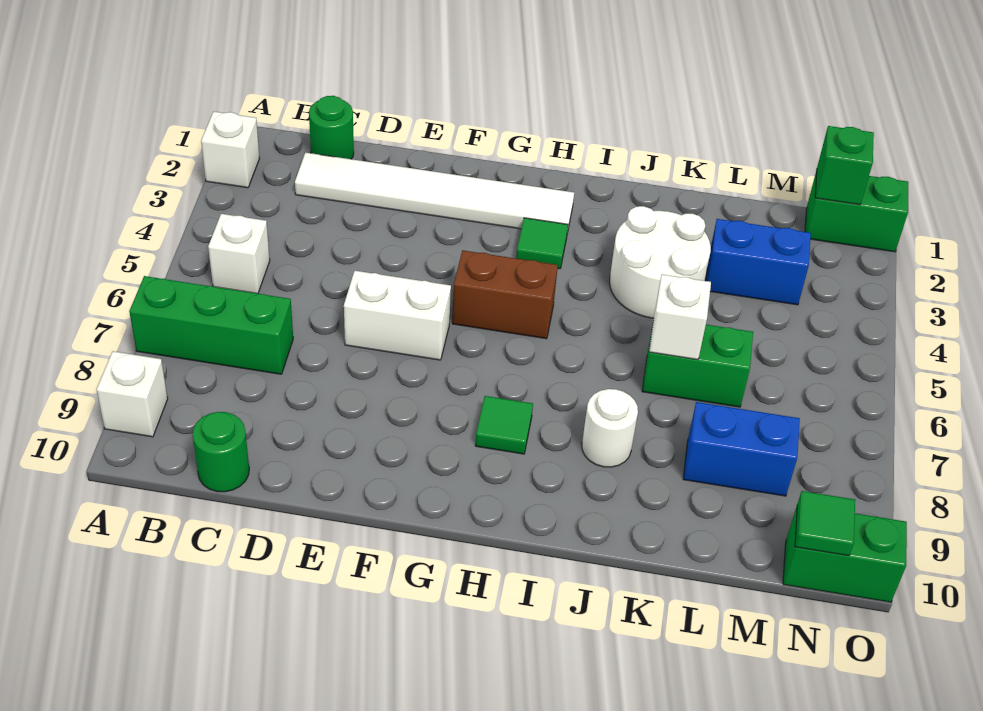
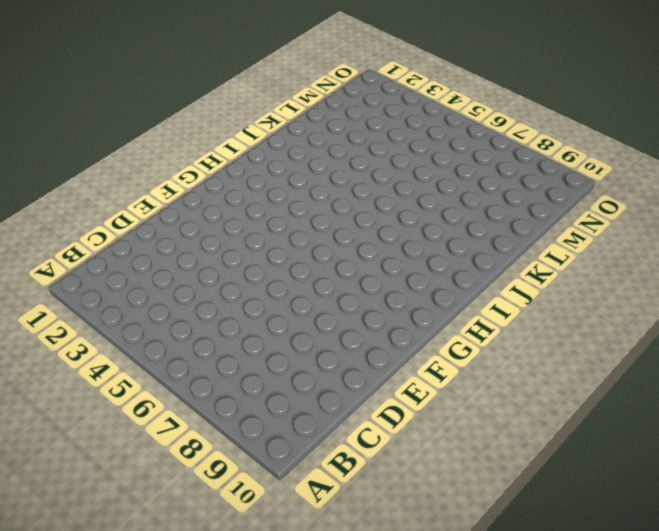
none -> white 1x1 brick [201,112,259,188]
none -> green 1x3 brick [129,276,293,374]
none -> white 1x1 brick [97,351,168,437]

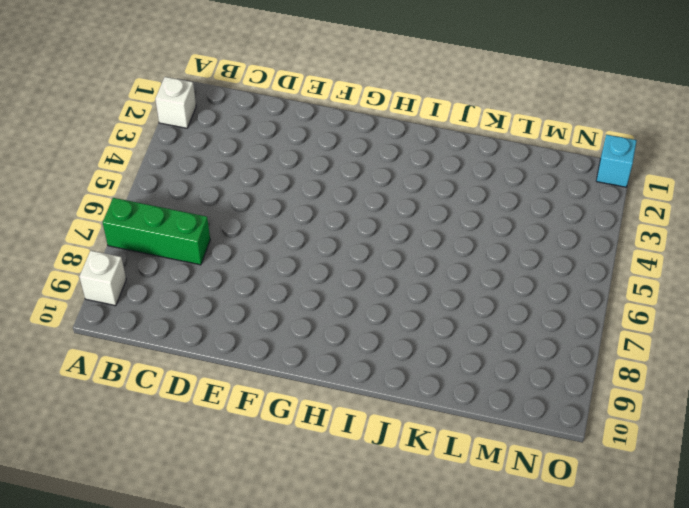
cyan 1x1 brick [596,134,637,187] -> green 1x2 brick [805,170,908,252]
none -> white 1x1 brick [208,214,270,294]
none -> green 1x1 round brick [309,96,354,159]
none -> white 1x6 tile [295,153,574,233]

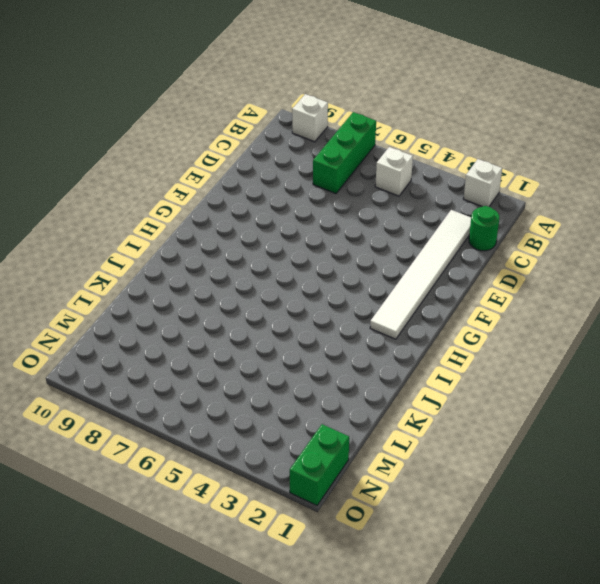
none -> green 1x1 round brick [193,412,249,492]
none -> white 1x2 brick [344,271,451,360]
none -> brown 1x2 brick [452,250,558,339]

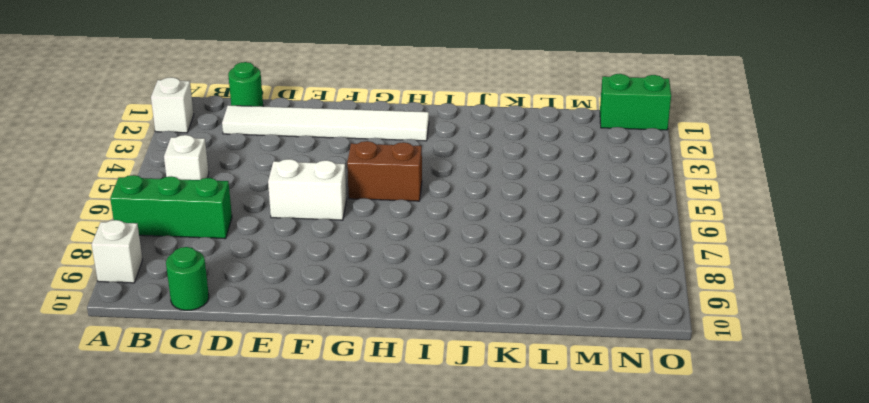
none -> green 1x1 tile [516,218,568,269]
none -> green 1x1 tile [475,396,533,454]
none -> white 2x2 round brick [610,206,711,318]

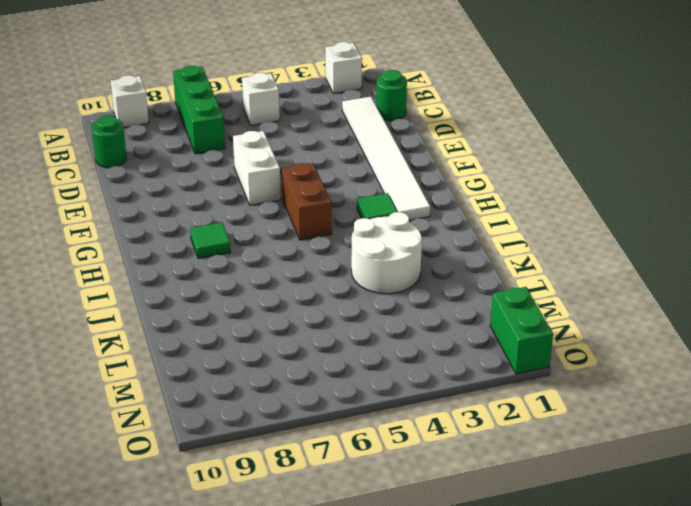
none -> white 1x1 round brick [582,389,638,467]
none -> green 1x2 brick [642,325,753,407]
none -> blue 1x2 brick [706,219,811,305]

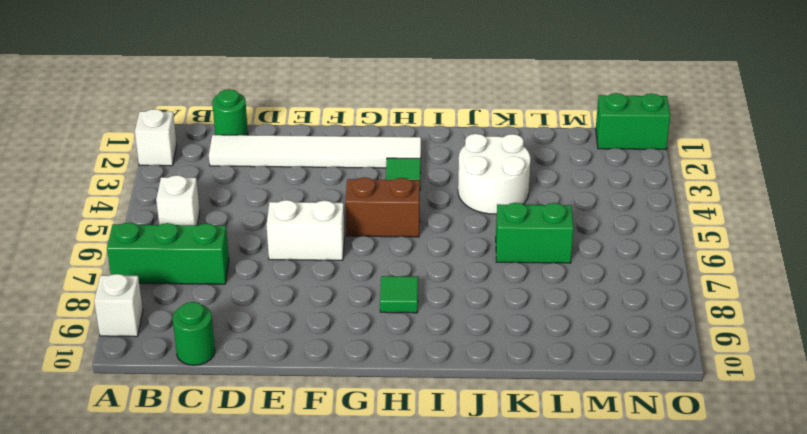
none -> white 1x1 round brick [582,389,638,467]
none -> blue 1x2 brick [706,219,811,305]
none -> blue 1x2 brick [683,402,800,496]

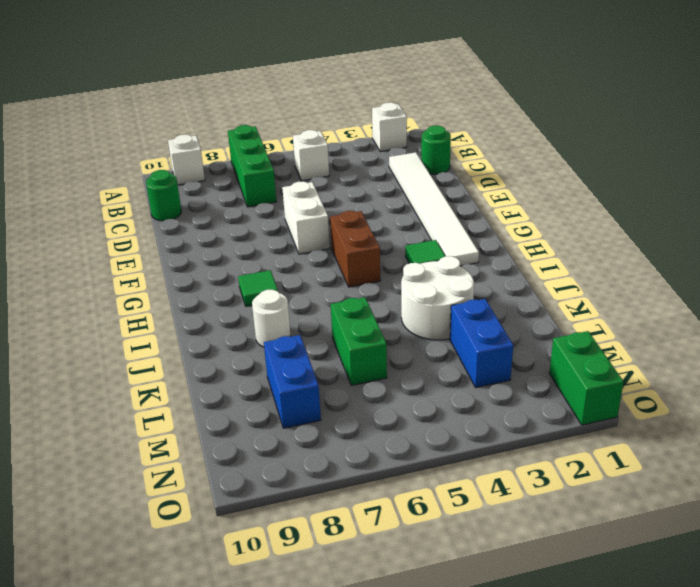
none -> green 1x2 brick [783,507,907,602]
none -> white 1x1 brick [649,274,711,360]
none -> green 1x1 brick [815,126,874,205]

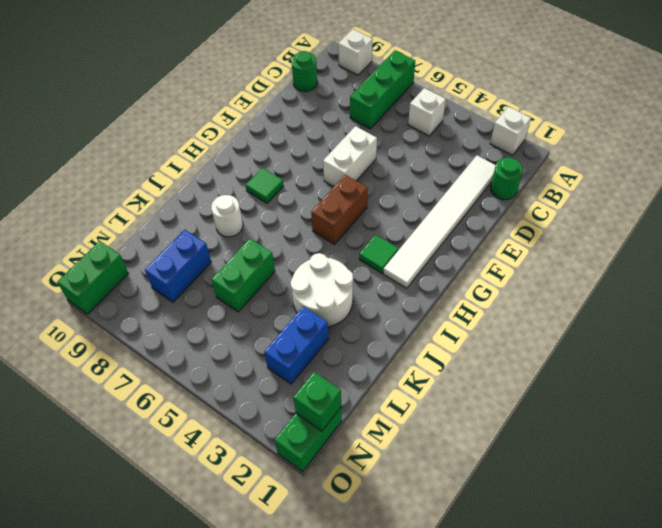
none -> white 1x1 brick [649,274,711,360]
none -> green 1x1 tile [795,491,855,556]

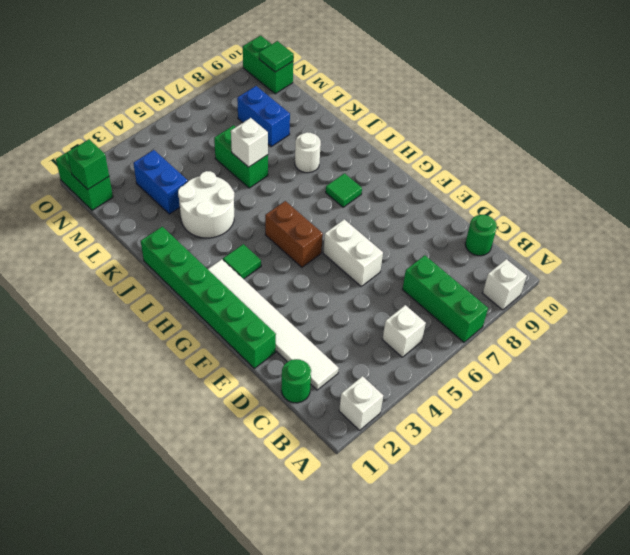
green 1x6 brick [141,227,276,368] -> none

